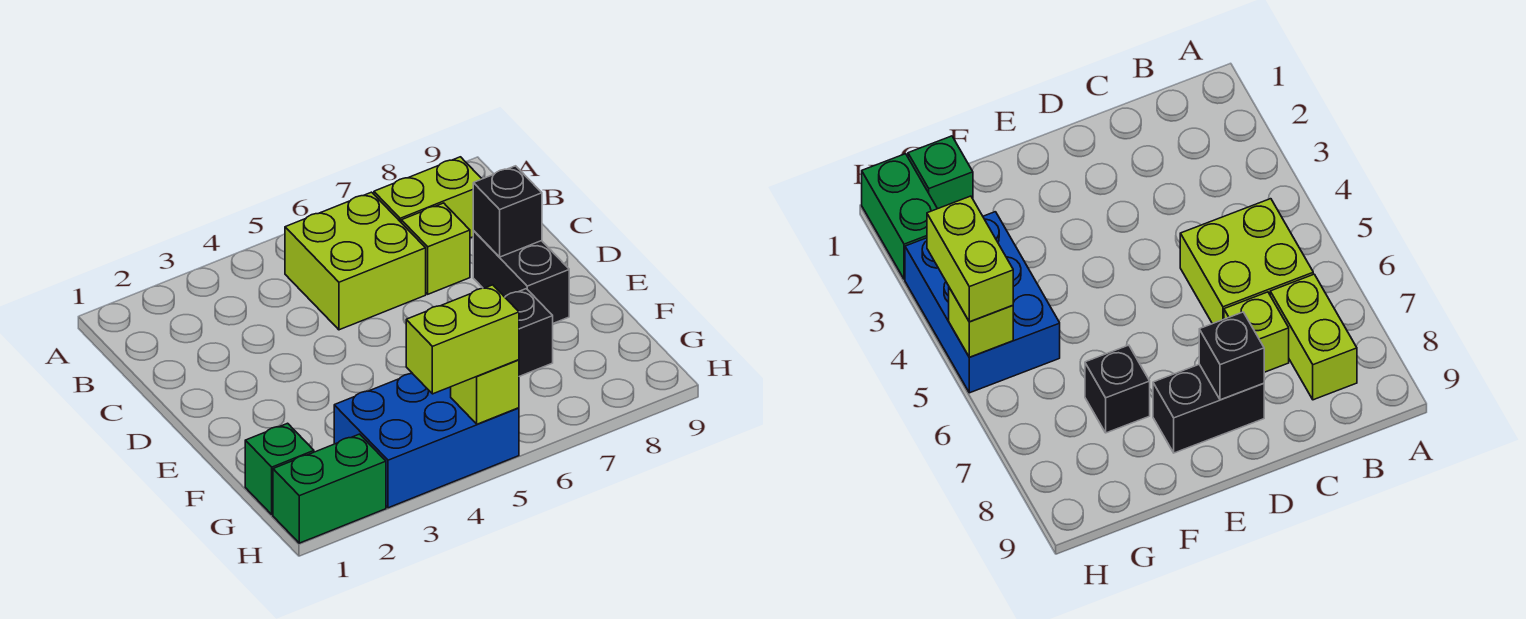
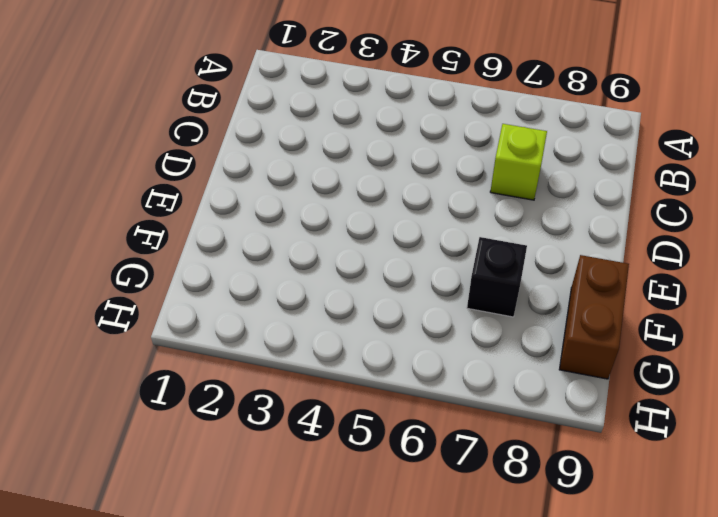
brown 1x2 brick [559,255,629,379] -> none
none -> lime 2x2 brick [285,192,426,330]
none -> lime 1x2 brick [374,157,482,238]

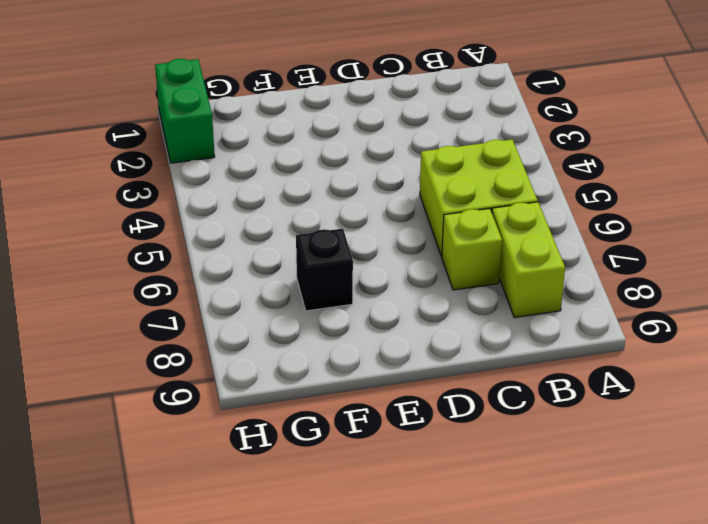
none -> black 1x2 brick [473,231,569,323]
none -> green 1x1 brick [245,423,314,515]

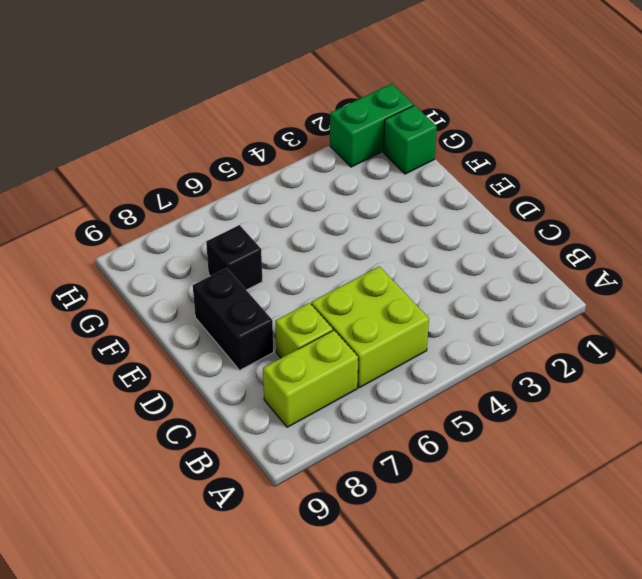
none -> blue 2x3 brick [334,374,519,508]
none -> black 1x1 brick [473,166,542,257]

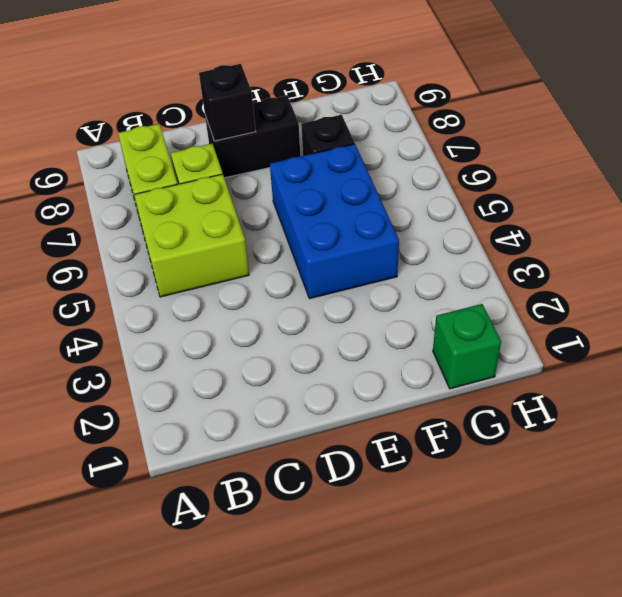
blue 2x3 brick [270,144,399,299] -> blue 2x3 brick moved to [334,374,519,508]
none -> green 1x2 brick [273,434,386,543]
none -> lime 1x1 brick [451,360,519,424]

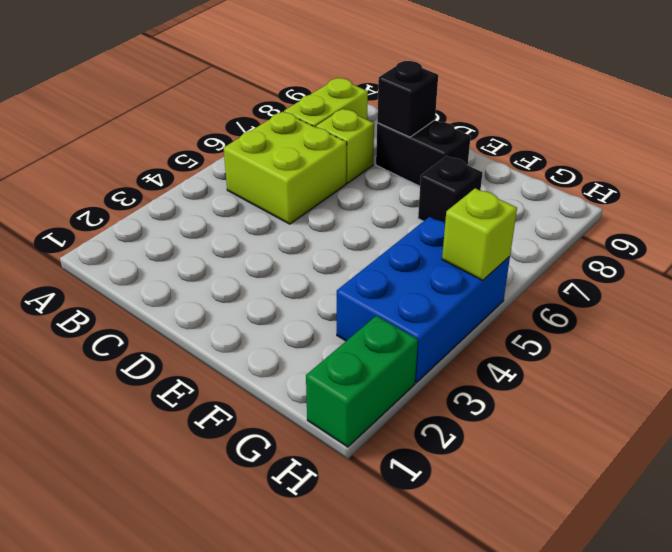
none -> green 1x1 brick [245,423,314,515]
none -> lime 1x2 brick [406,285,519,394]

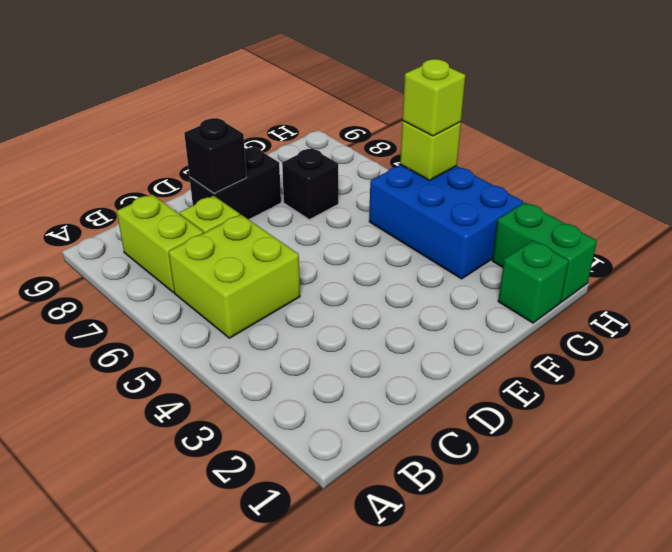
lime 1x1 brick [403,59,465,136] -> lime 1x2 brick [406,285,519,394]

